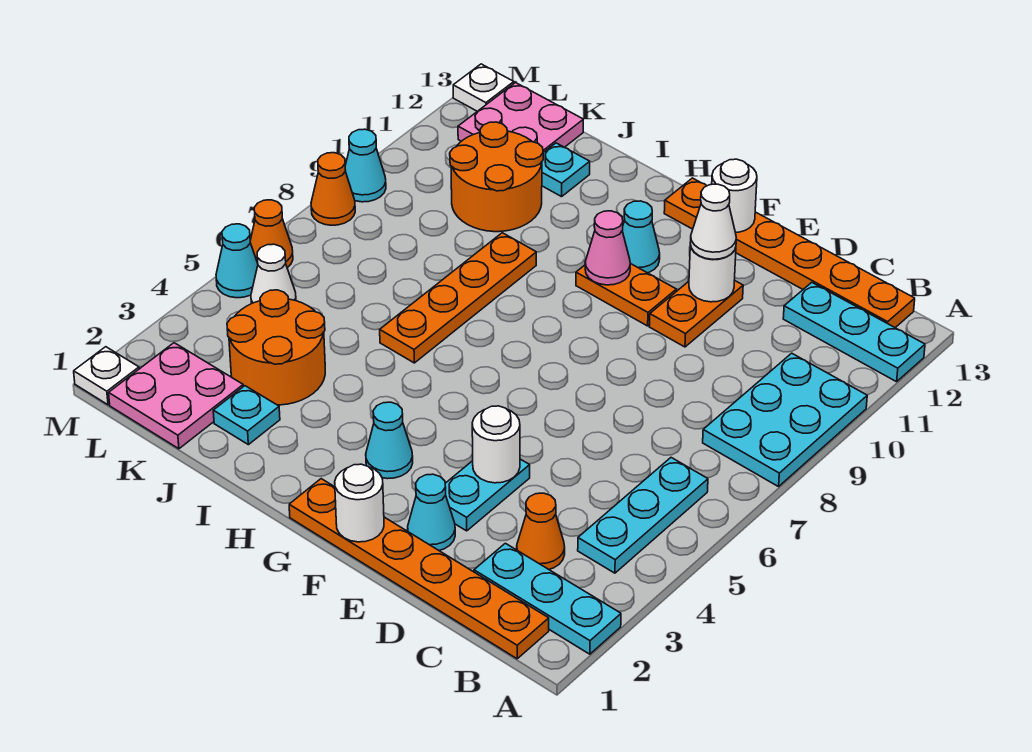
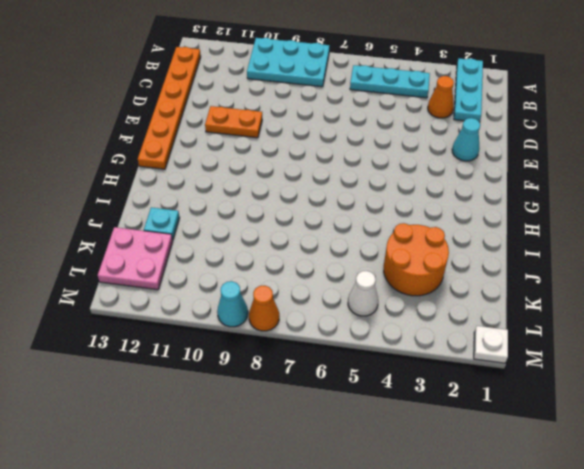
none -> cyan 1x3 plate [783,282,925,382]
none -> orange 1x6 plate [289,479,549,659]
none -> cyan 1x2 plate [445,459,530,531]
none -> orange 1x2 plate [576,263,676,326]

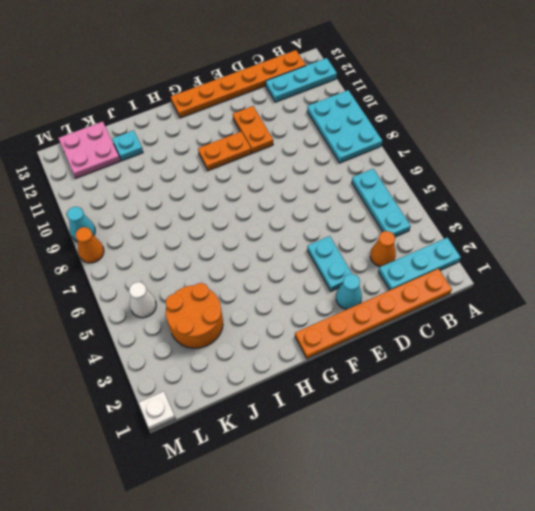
none -> cyan 1x1 cone [366,402,413,479]
none -> cyan 1x1 cone [622,201,660,273]
none -> orange 1x4 plate [380,233,536,363]
none -> cyan 1x1 plate [213,386,280,445]

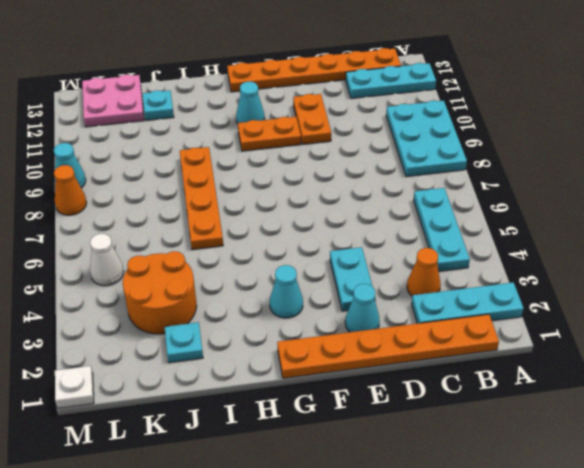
none -> orange 2x2 round brick [450,122,543,232]
none -> pink 2x2 plate [109,343,243,449]
none -> cyan 1x1 cone [216,224,258,298]
none -> orange 1x1 cone [250,200,293,268]

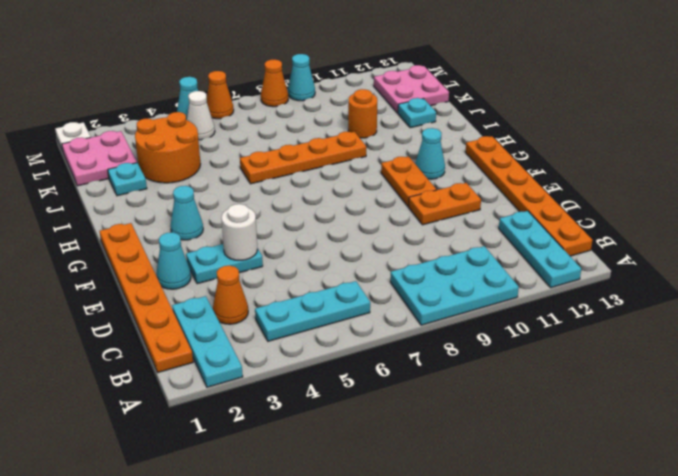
orange 1x1 round brick [348,89,377,138] -> orange 2x2 round brick [450,122,543,232]
none -> white 1x1 plate [453,64,514,111]
none -> white 1x1 round brick [689,244,736,302]
none -> white 1x1 round brick [335,464,384,542]
none -> white 1x1 round brick [712,159,757,233]

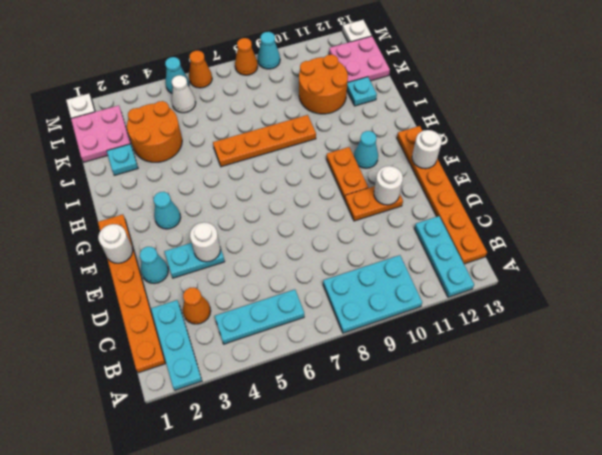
none -> pink 1x1 cone [585,211,630,285]
none -> white 1x1 cone [690,184,736,259]

